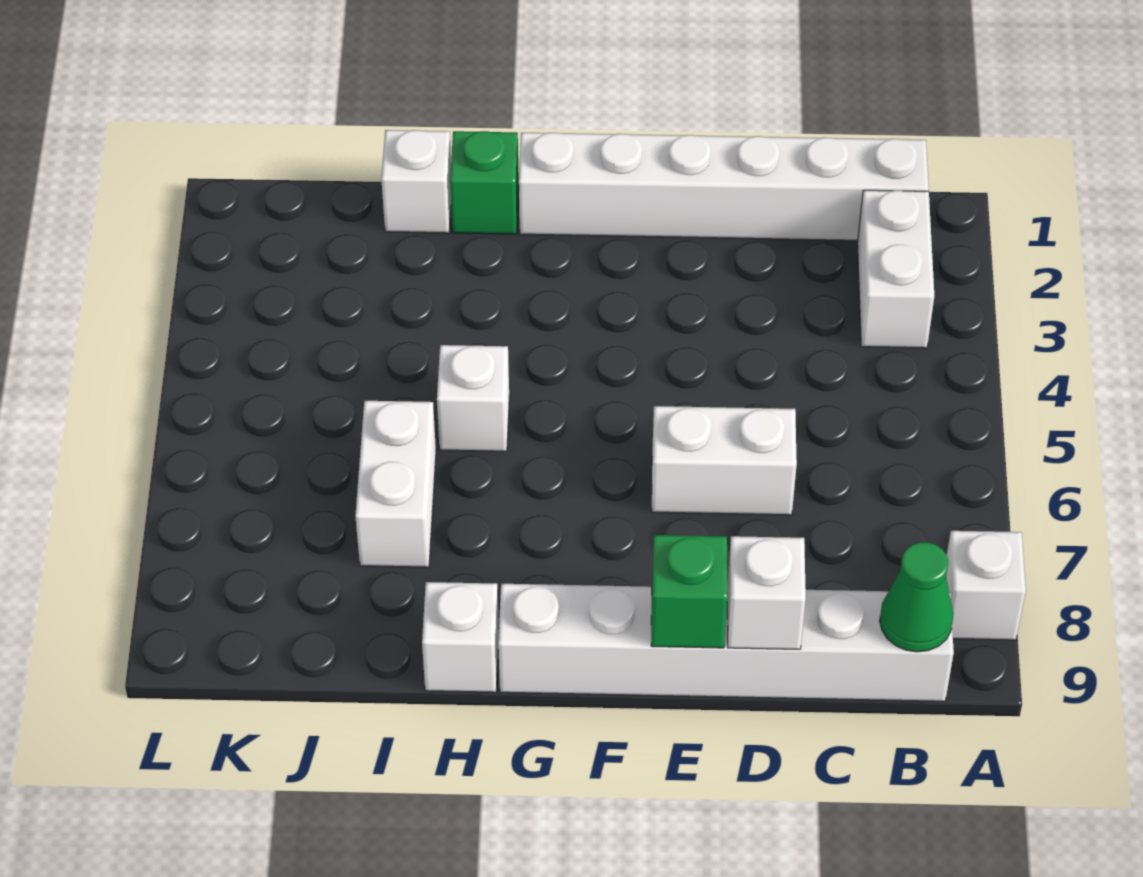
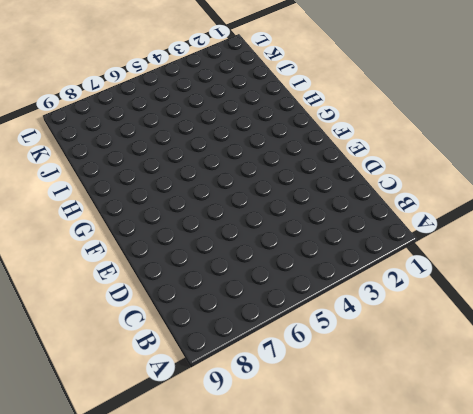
none -> white 1x1 brick [946,531,1026,640]
none -> white 1x6 brick [519,133,929,240]
none -> white 1x2 brick [857,190,934,348]

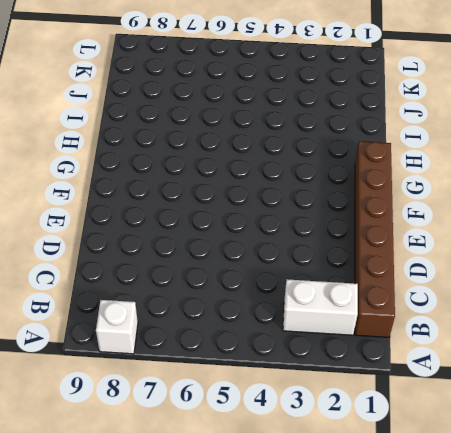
brown 1x6 brick [355,141,395,337] -> white 1x6 brick [519,133,929,240]
none -> white 1x6 brick [498,584,954,701]
none -> white 1x2 brick [652,406,797,515]
none -> green 1x1 brick [450,131,519,234]

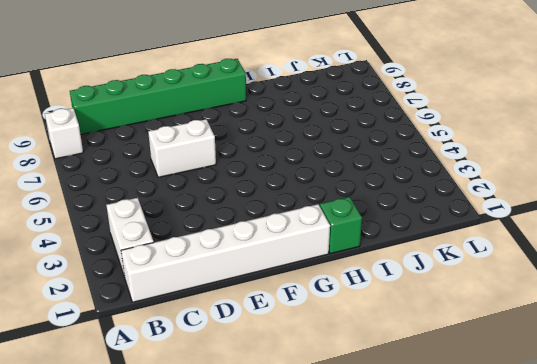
green 1x6 brick [70,59,246,135] -> white 1x6 brick [498,584,954,701]
none -> white 1x1 brick [437,345,509,451]
none -> white 1x1 brick [422,582,499,692]
none -> white 1x1 brick [381,130,451,233]

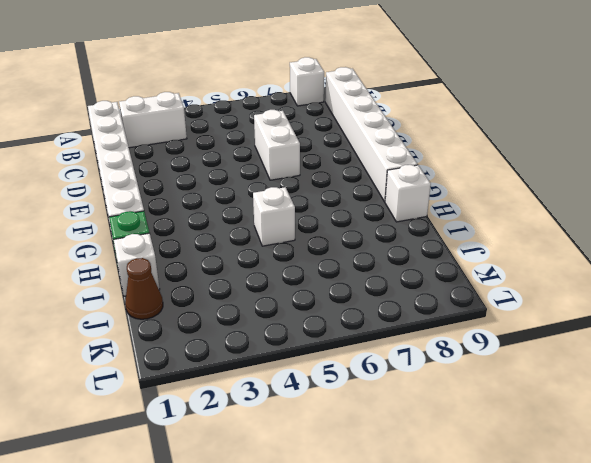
brown 1x1 cone [125,258,163,319] -> none
none -> white 1x2 brick [355,401,436,567]
none -> green 1x1 cone [880,542,953,652]
none -> white 1x1 brick [727,536,806,649]

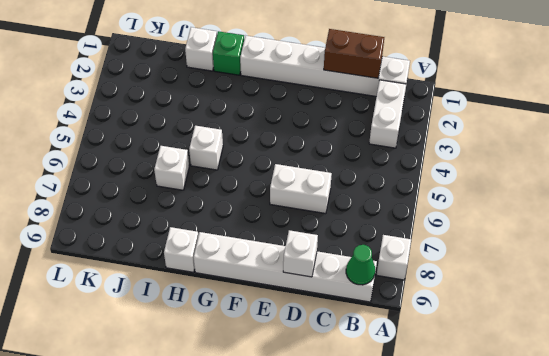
brown 1x2 brick [324,29,384,78] -> none
white 1x1 brick [154,146,189,190] -> white 1x2 brick [355,401,436,567]
none -> green 1x1 brick [651,535,727,648]

